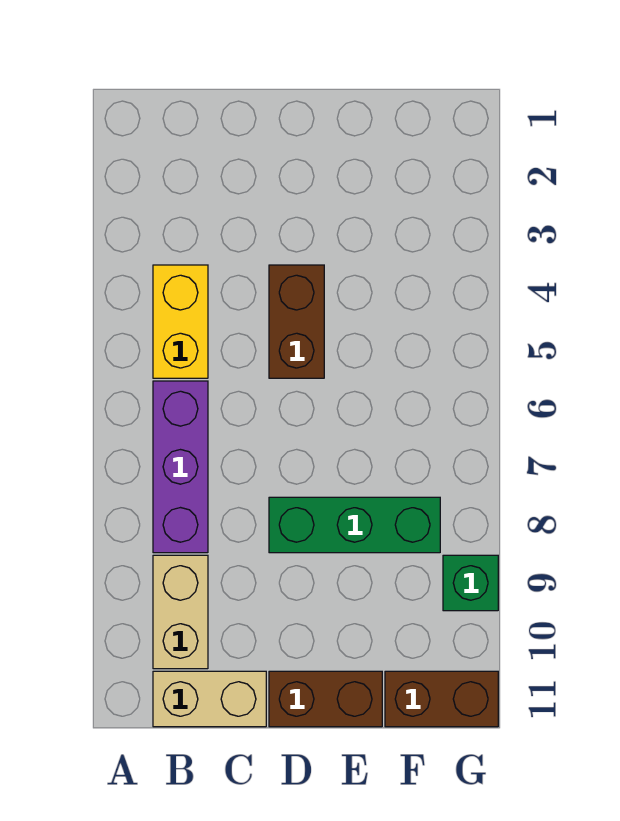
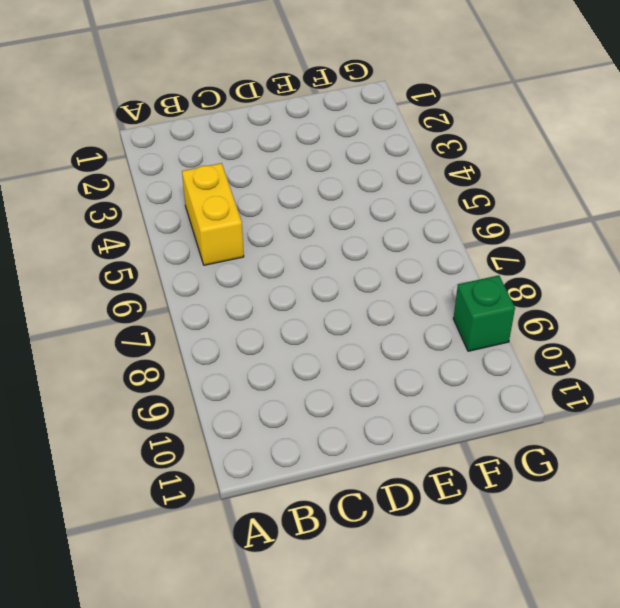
none -> purple 1x3 brick [153,381,208,553]
none -> tan 1x2 brick [153,555,208,669]

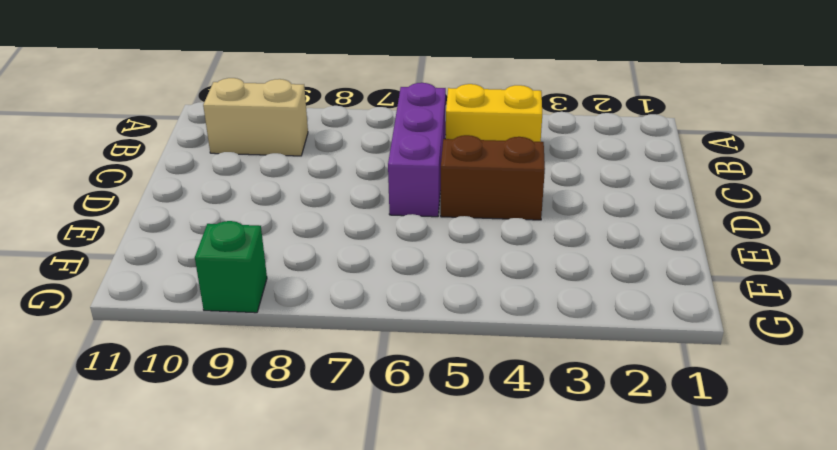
purple 1x3 brick [388,83,446,217] -> purple 1x3 brick turned to [153,381,208,553]
none -> tan 1x2 brick [153,671,266,727]
none -> green 1x3 brick [269,497,440,553]

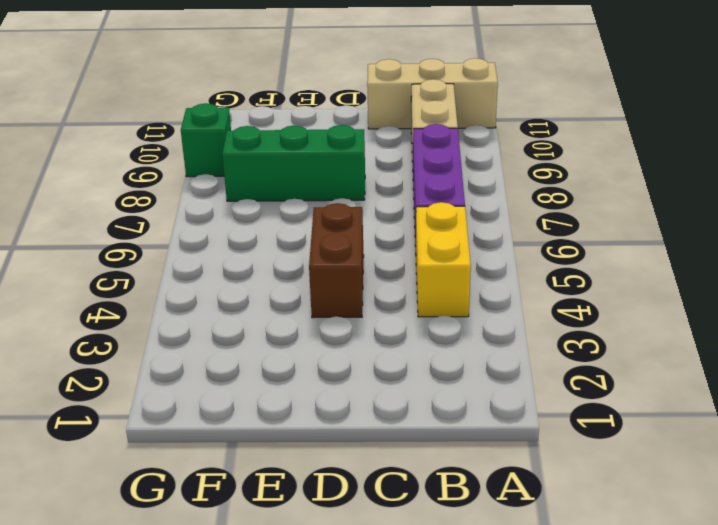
tan 1x3 brick [367,58,498,129] -> tan 1x2 brick [153,671,266,727]
none -> brown 1x2 brick [269,671,382,727]
none -> brown 1x2 brick [385,671,498,727]

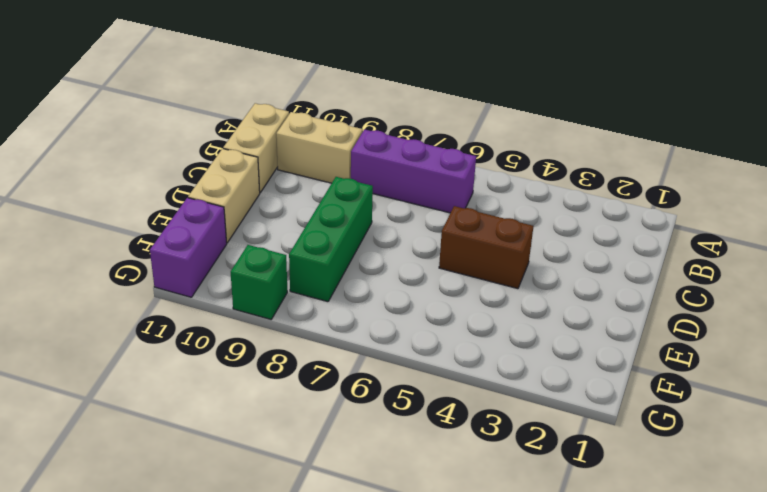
tan 1x2 brick [188,149,260,243] -> brown 1x2 brick [269,671,382,727]
purple 1x2 brick [150,198,227,297] -> brown 1x2 brick [385,671,498,727]
none -> yellow 1x2 brick [153,265,208,378]

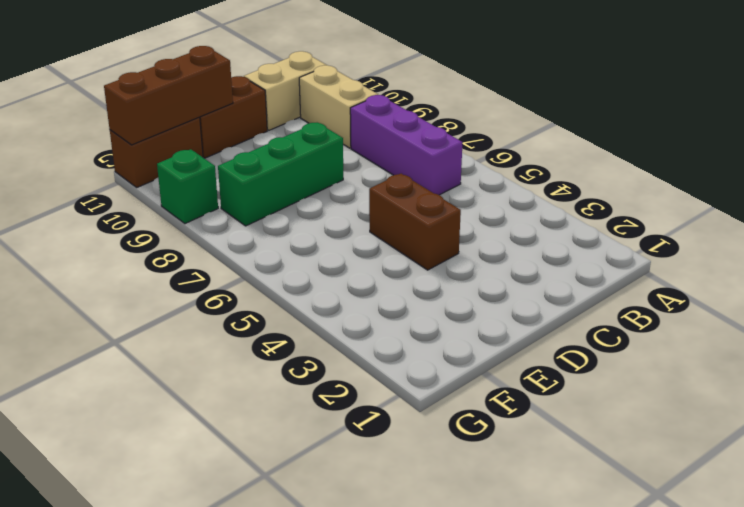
brown 1x3 brick [104,46,233,145] -> none
none -> yellow 1x2 brick [153,265,208,378]

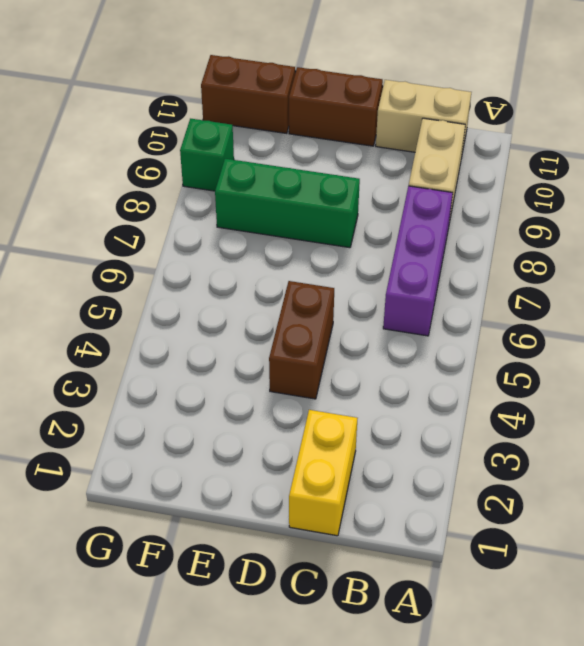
yellow 1x2 brick [289,410,358,536] -> yellow 1x2 brick moved to [153,265,208,378]

